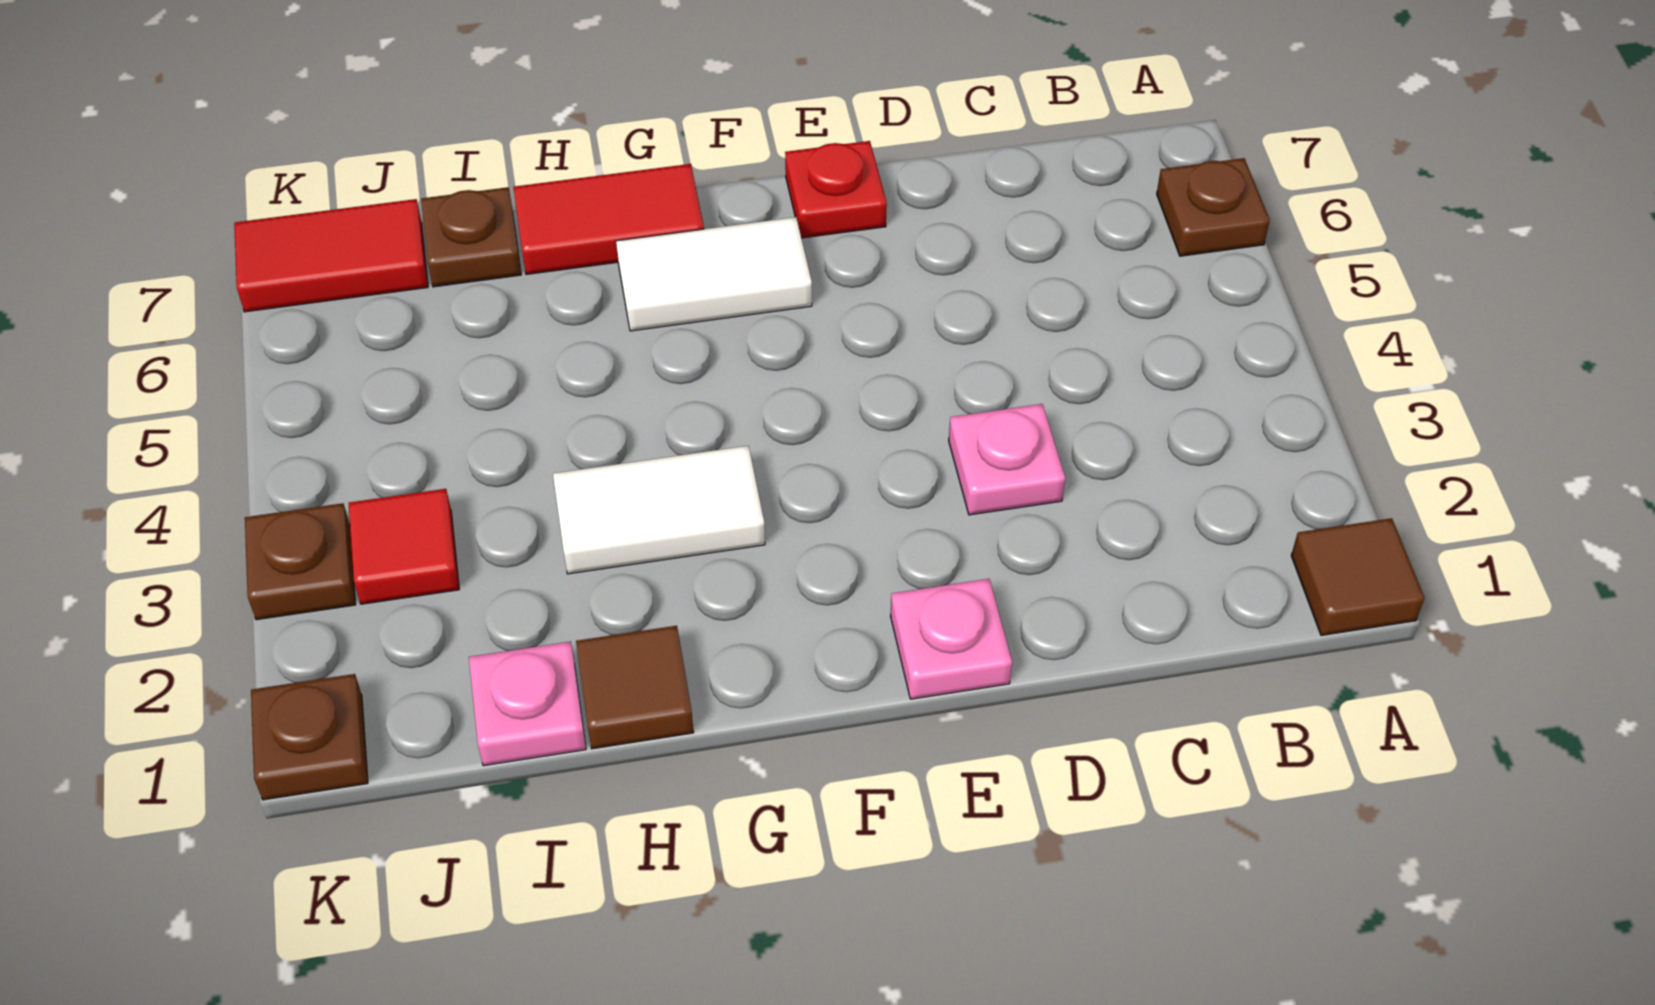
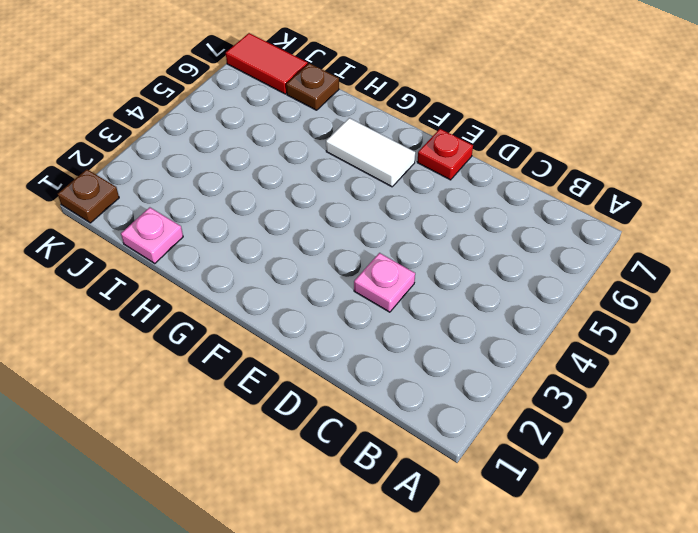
none -> brown 1x1 tile [1291,518,1425,635]
none -> brown 1x1 plate [1157,158,1270,256]
none -> pink 1x1 plate [891,579,1012,699]

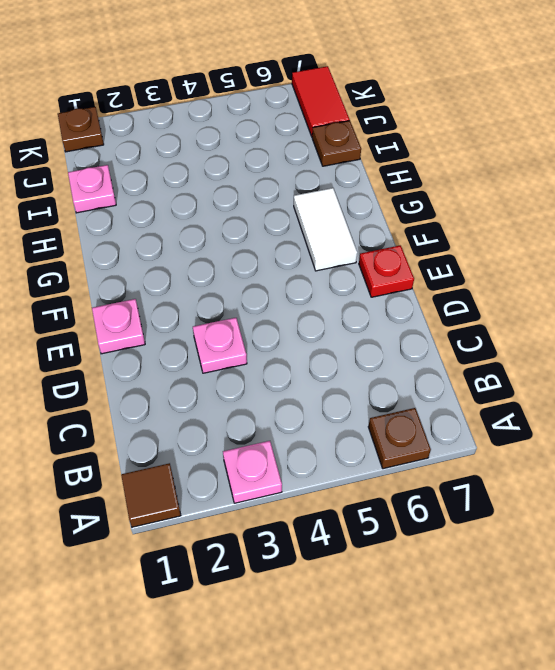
pink 1x1 plate [223,441,282,503] -> none
none -> white 1x2 tile [553,446,765,574]
none -> red 1x2 tile [513,164,704,275]
none -> brown 1x1 tile [576,626,694,749]

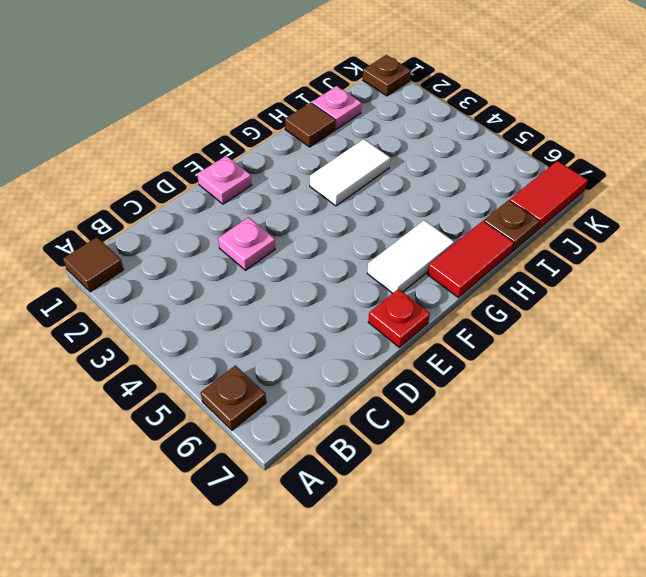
none -> red 1x1 tile [349,489,459,604]
none -> brown 1x1 plate [245,503,356,620]

